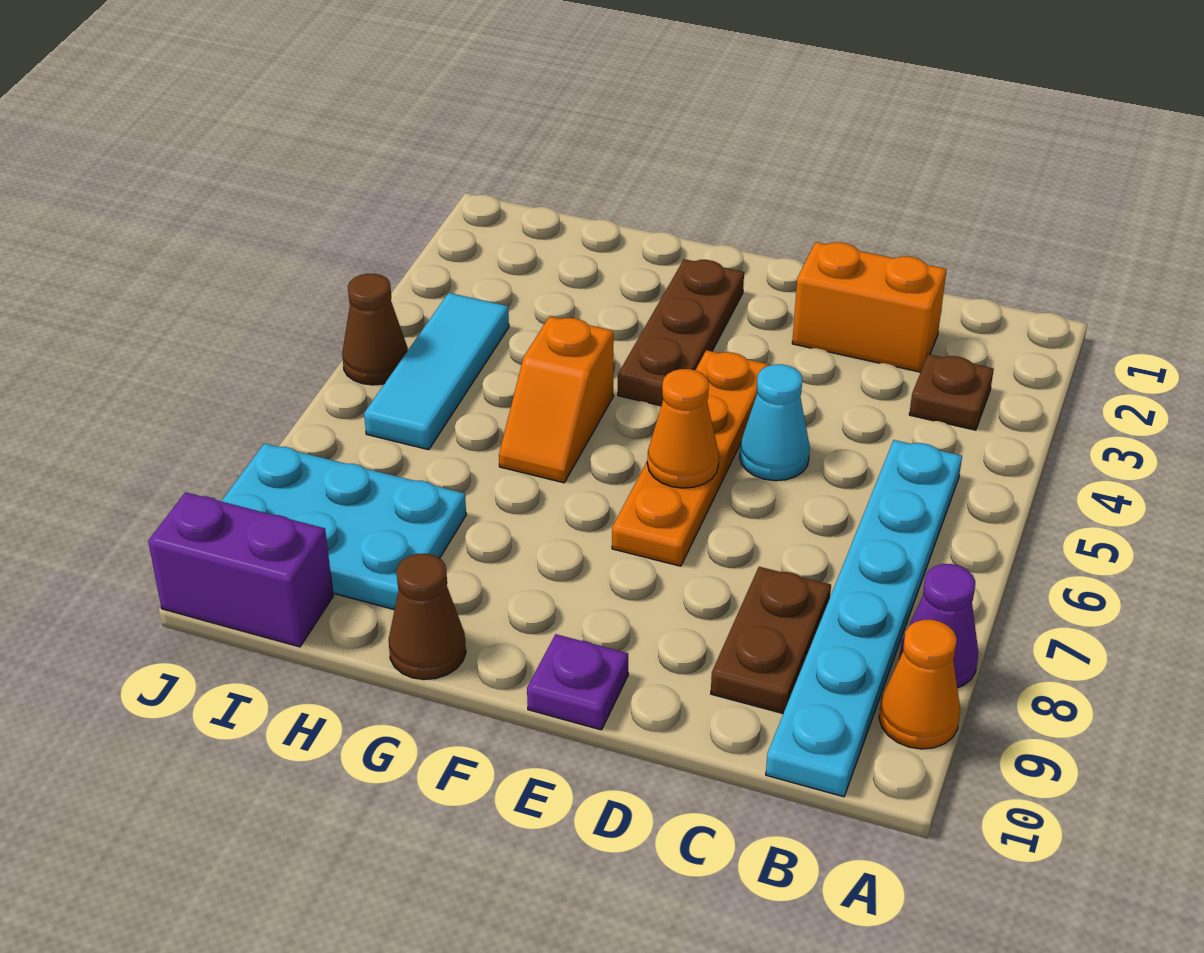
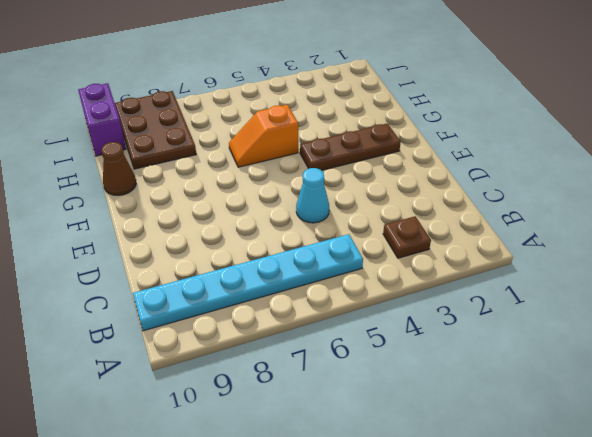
brown 2x3 plate [115,91,196,169] -> cyan 2x3 plate [221,443,466,610]
none -> purple 1x1 cone [900,564,978,688]
none -> orange 1x1 cone [879,620,960,749]
none -> orange 1x2 brick [792,242,947,372]

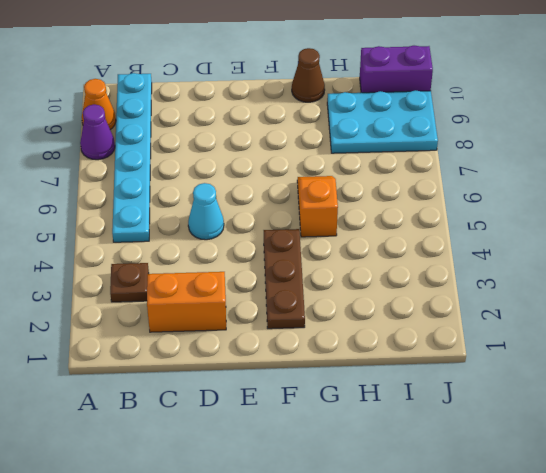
none -> brown 1x2 plate [711,567,831,713]
none -> orange 1x4 plate [612,350,770,566]
none -> purple 1x1 plate [527,634,628,730]

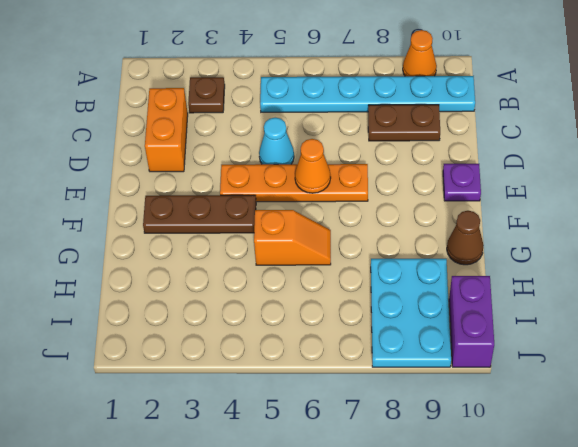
none -> purple 1x1 cone [900,564,978,688]
none -> cyan 1x3 tile [364,293,509,450]
none -> brown 1x1 cone [342,274,408,385]

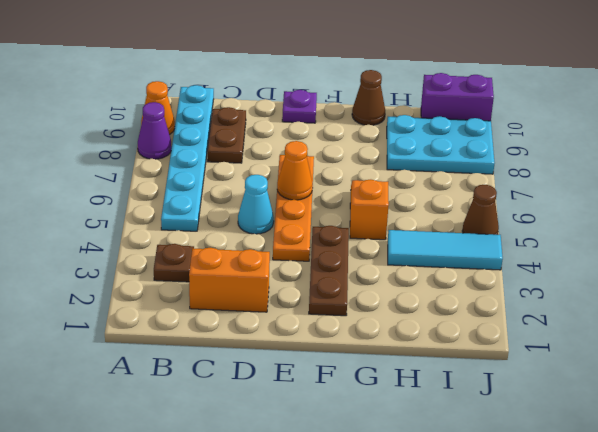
cyan 1x3 tile [388,230,503,270] -> cyan 1x3 tile turned to [364,293,509,450]

